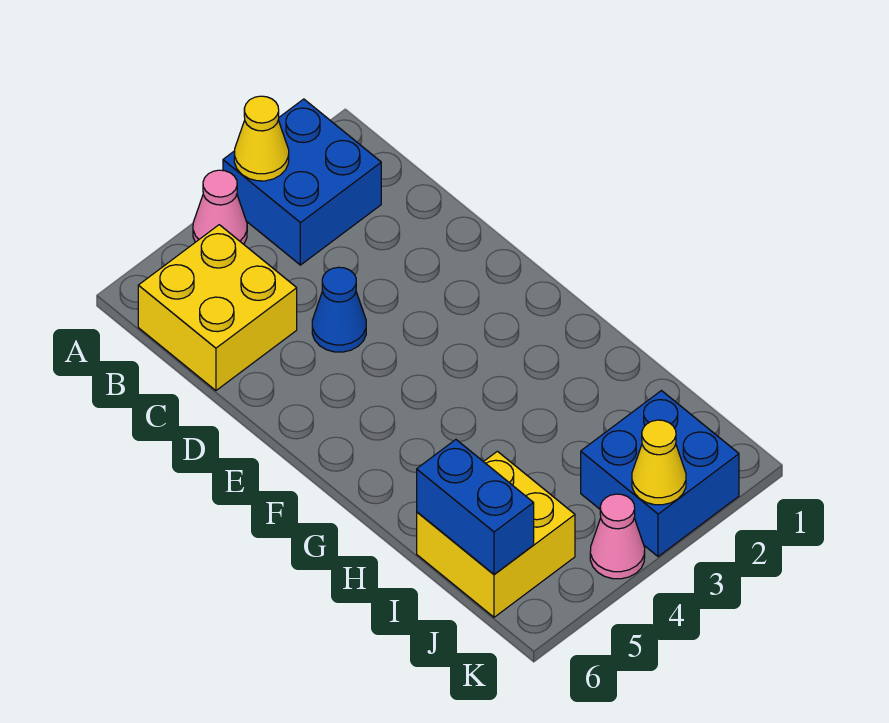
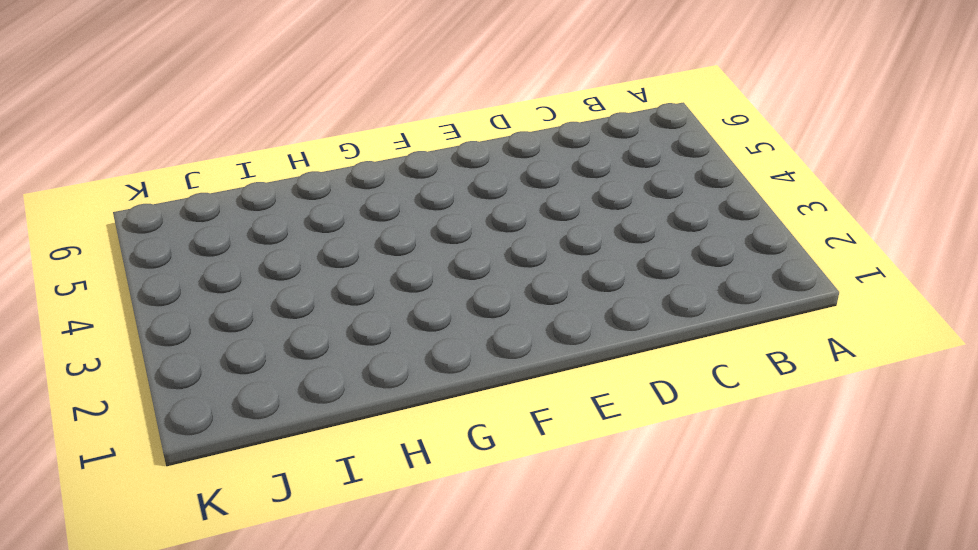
none -> blue 2x2 brick [223,99,381,265]
none -> pink 1x1 cone [193,170,247,244]

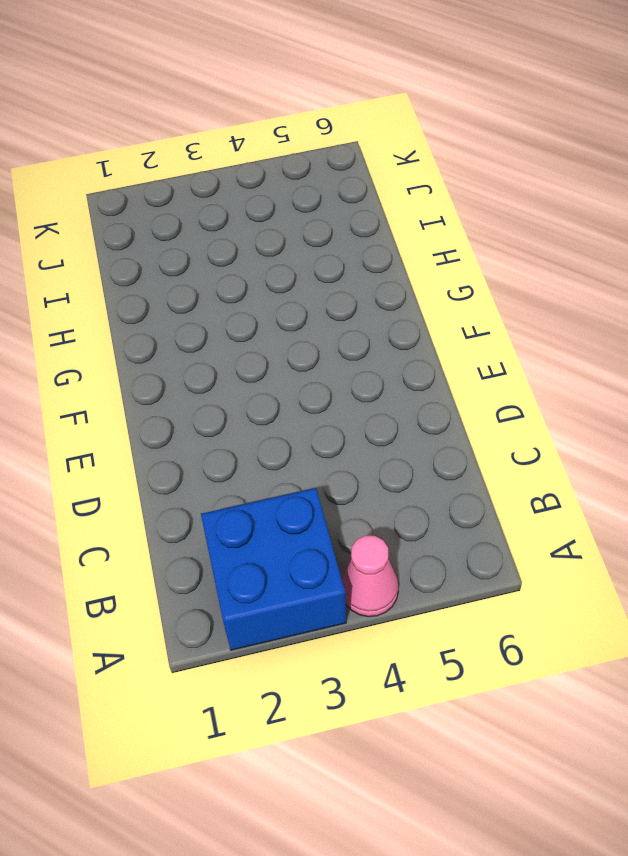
none -> yellow 2x2 brick [138,225,297,391]
none -> blue 1x1 cone [312,267,366,352]

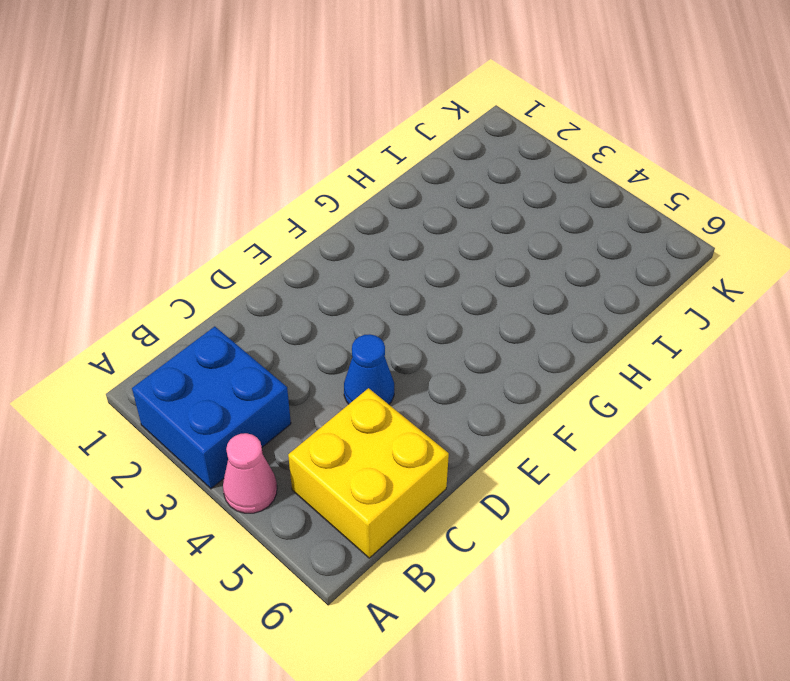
none -> yellow 2x2 brick [417,451,575,617]
none -> blue 2x2 brick [581,391,739,557]

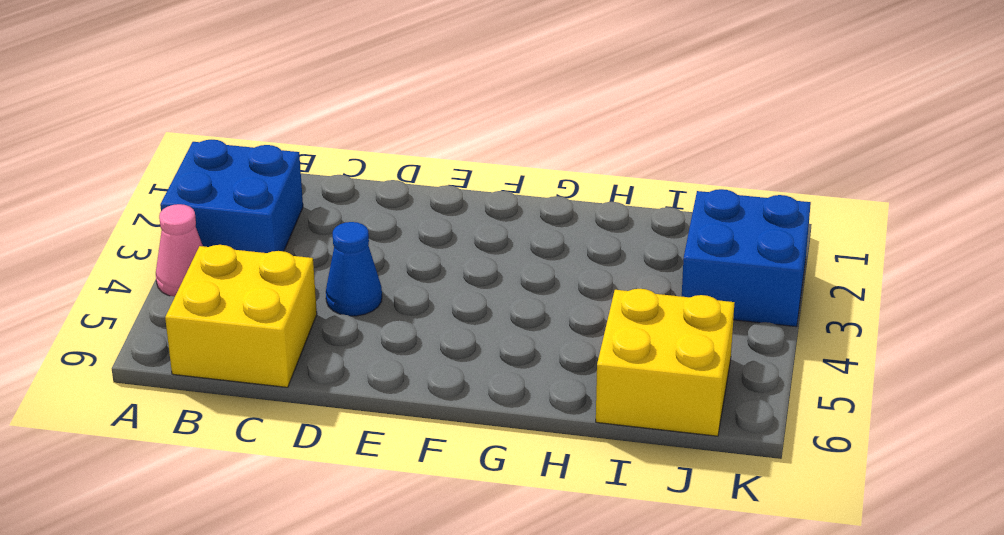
none -> pink 1x1 cone [590,494,645,579]
none -> yellow 1x1 cone [234,96,289,181]

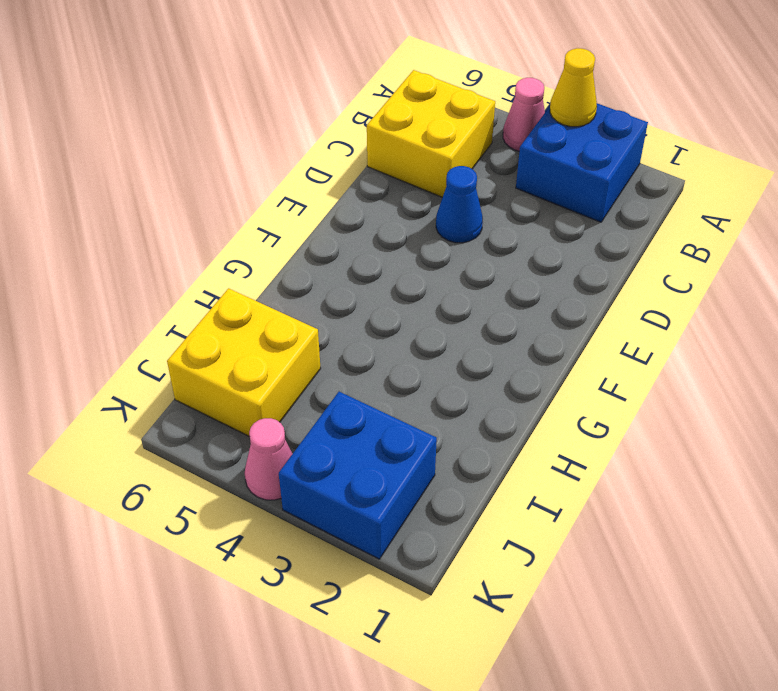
none -> blue 1x2 brick [417,440,534,574]
none -> yellow 1x1 cone [632,420,686,505]

